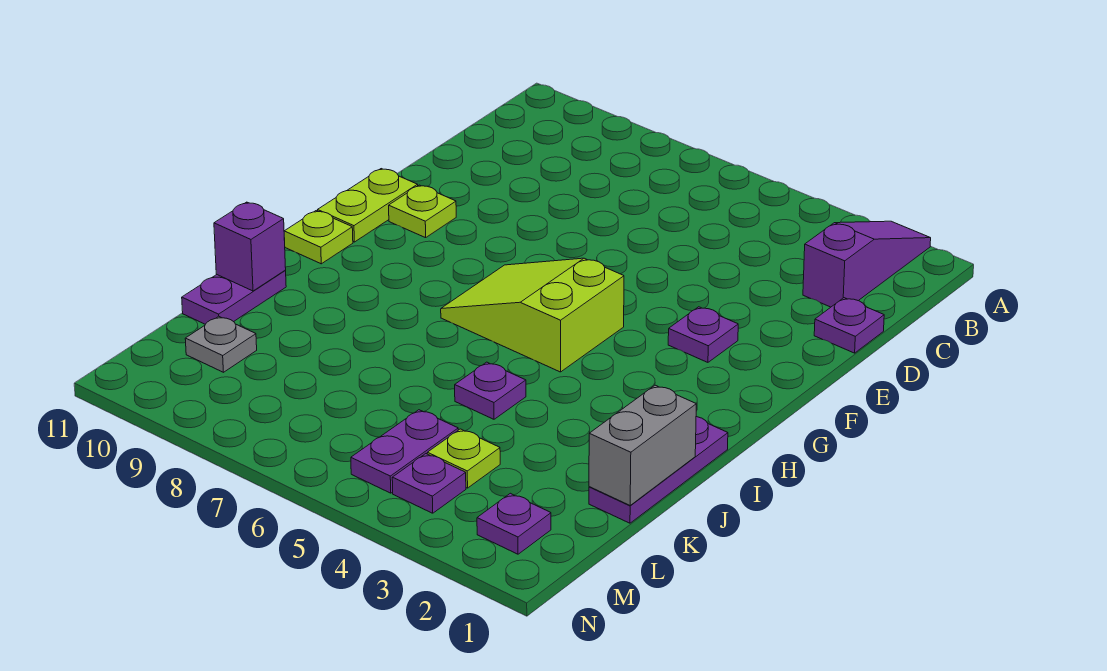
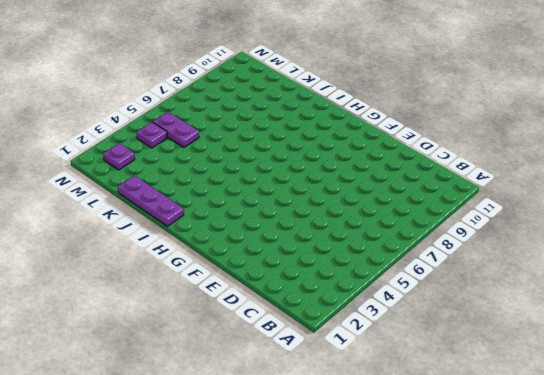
none -> purple 1x3 slope [803,221,931,307]
none -> purple 1x1 plate [814,298,884,353]
none -> purple 1x1 plate [668,307,738,362]

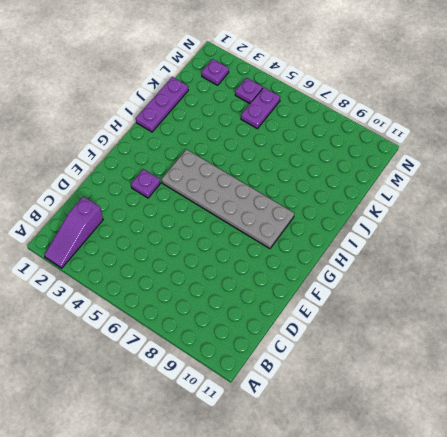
grey 2x6 plate [162,150,294,249] -> lime 2x3 slope [441,258,624,372]
none -> purple 1x1 plate [814,298,884,353]
none -> lime 1x1 plate [389,185,456,238]
none -> lime 1x2 plate [318,169,418,242]

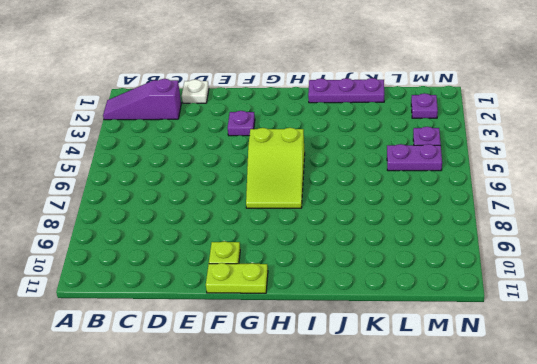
white 1x1 plate [182,79,209,103] -> purple 1x1 plate [814,298,884,353]
none -> lime 1x1 plate [284,211,353,264]
none -> purple 1x1 plate [455,362,526,419]
none -> purple 1x2 plate [182,271,286,324]

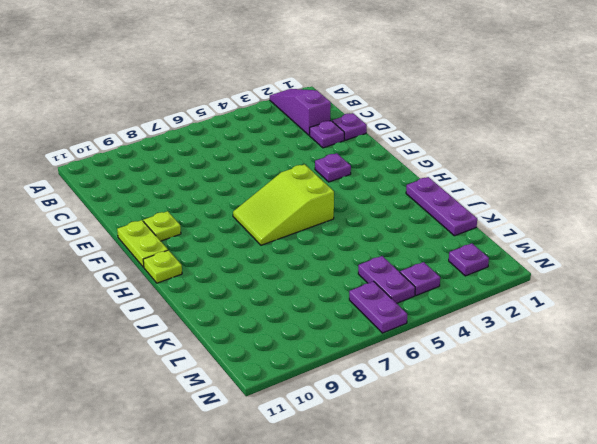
purple 1x1 plate [310,121,344,148] -> purple 1x1 plate moved to [455,362,526,419]
purple 1x2 plate [349,281,407,333] -> purple 1x2 plate moved to [182,271,286,324]
none -> lime 1x1 plate [427,429,500,488]
none -> grey 1x1 plate [185,316,257,372]
none -> grey 1x2 brick [589,385,696,506]

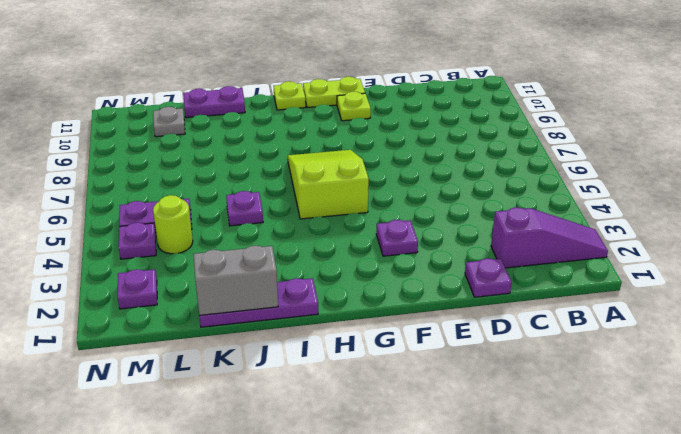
lime 1x1 round brick [153,195,193,254] -> lime 1x1 plate [427,429,500,488]
none -> purple 1x1 brick [214,202,286,291]

